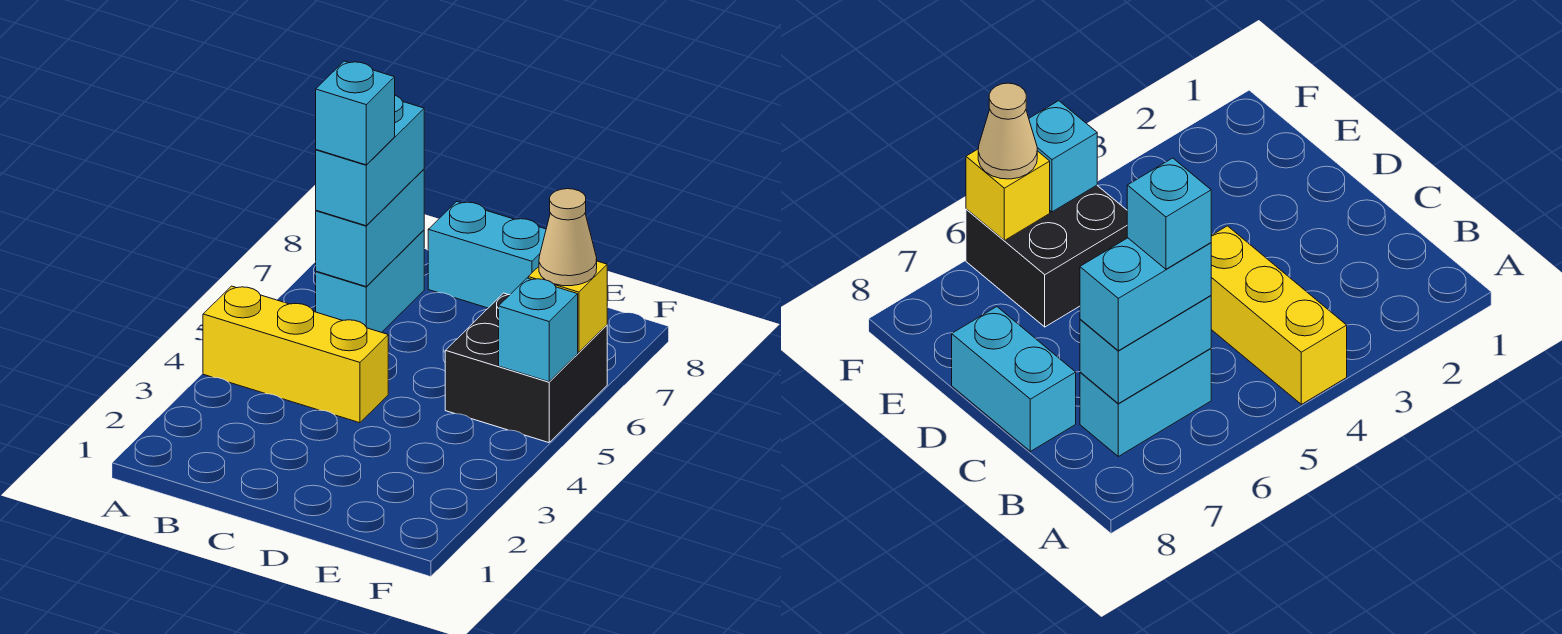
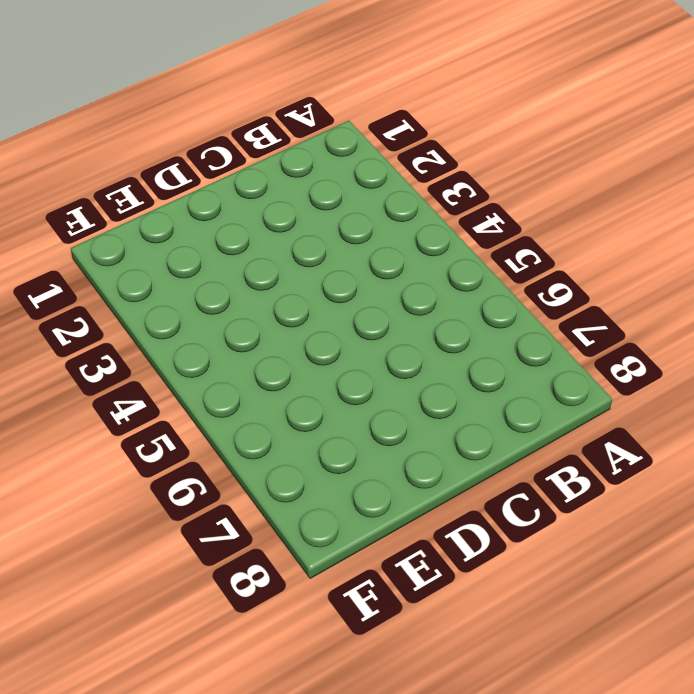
none -> yellow 1x3 brick [203,286,388,423]
none -> cyan 1x2 brick [316,230,424,332]

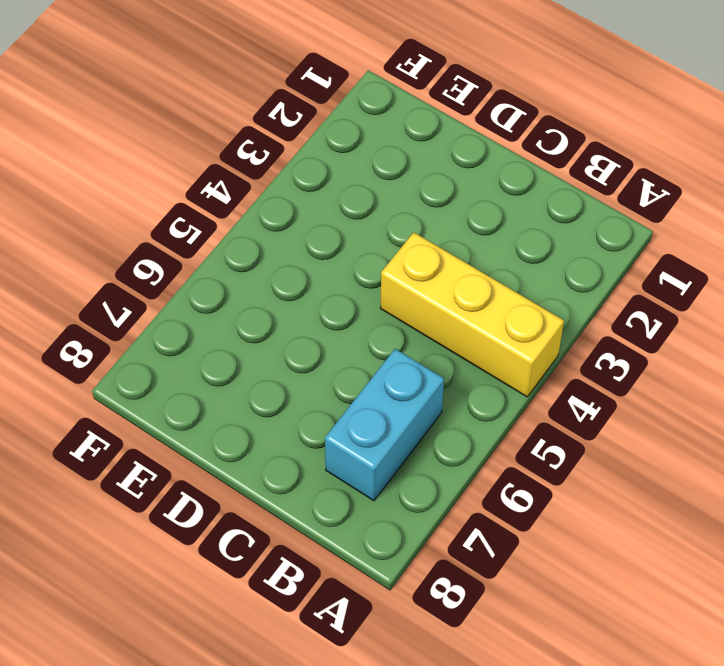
none -> cyan 1x2 brick [428,201,546,308]
none -> black 2x2 brick [445,293,607,443]

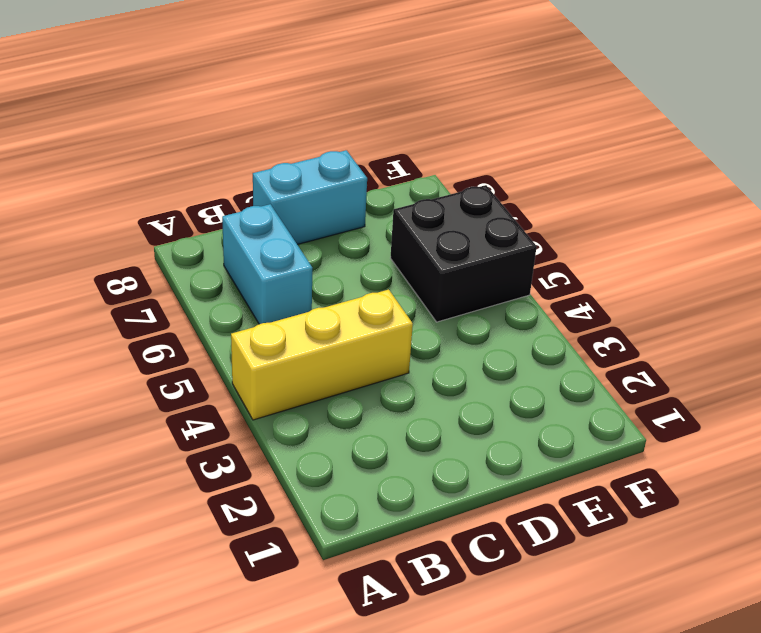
none -> cyan 1x2 brick [316,169,424,286]
none -> cyan 1x1 brick [499,278,578,382]

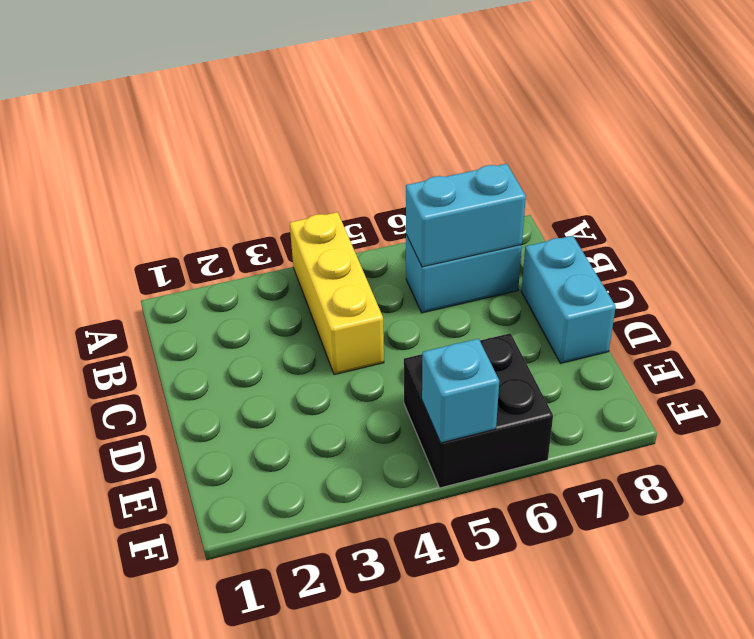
none -> yellow 1x1 brick [528,261,607,352]
none -> cyan 1x2 brick [316,96,424,226]

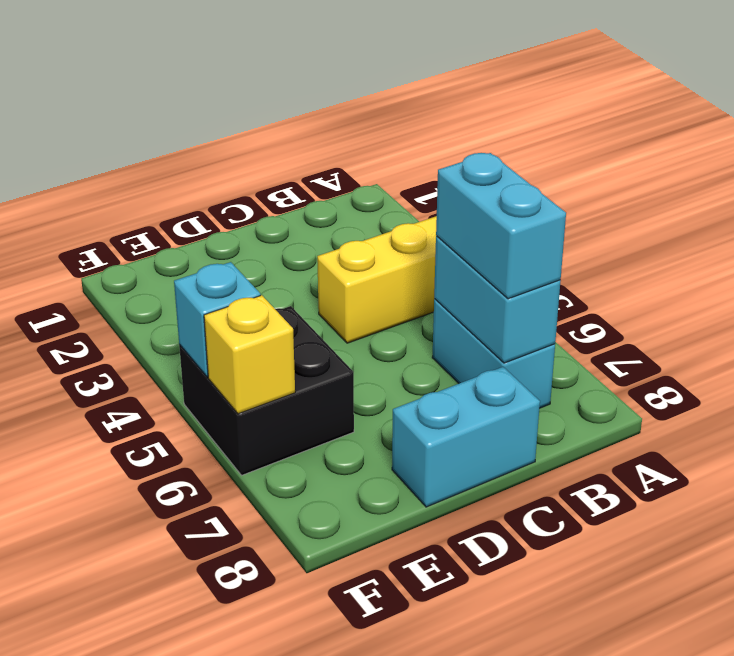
none -> tan 1x1 cone [539,189,597,286]
none -> cyan 1x1 brick [316,61,395,165]

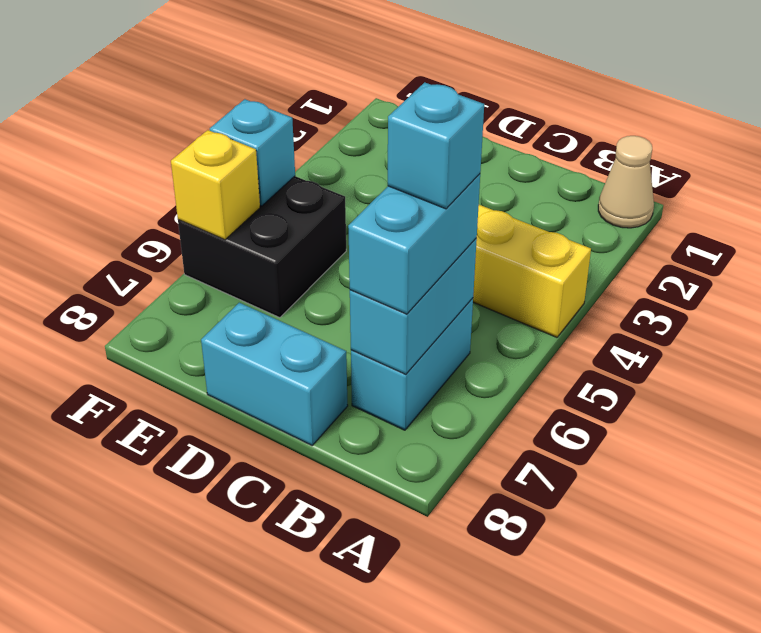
tan 1x1 cone [598,136,654,228] -> tan 1x1 cone moved to [539,189,597,286]

